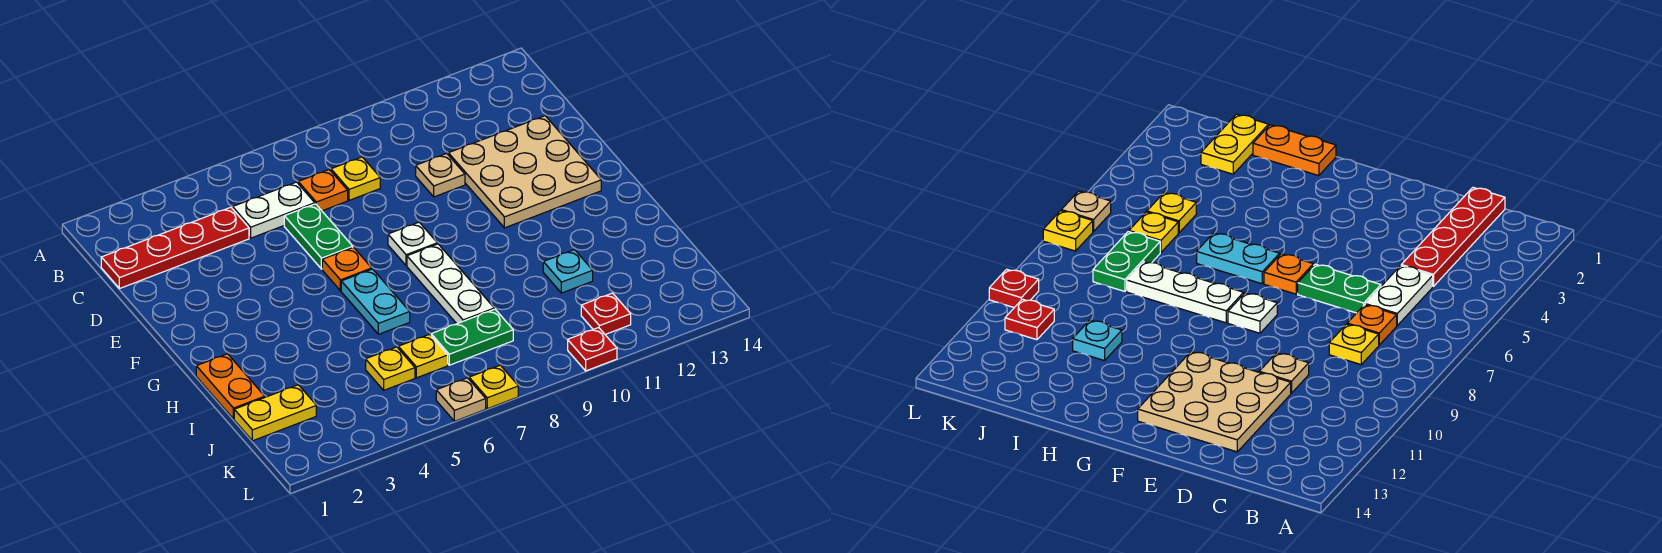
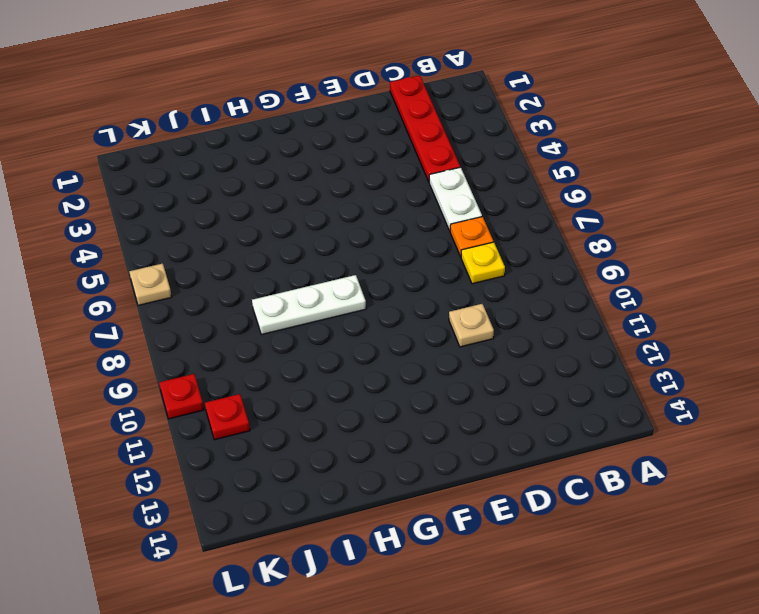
none -> green 1x2 plate [284,204,353,269]
none -> tan 3x3 plate [448,116,601,228]
none -> orange 1x1 plate [322,247,372,291]

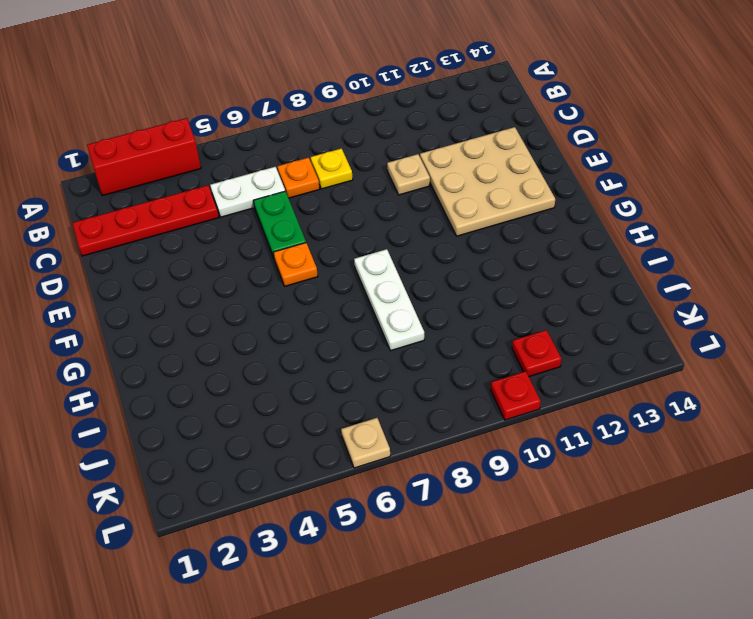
red 1x3 brick [87,118,201,196] -> none
none -> white 1x1 plate [388,222,437,266]
none -> cyan 1x2 plate [341,269,410,334]
none -> orange 1x2 plate [196,354,265,419]

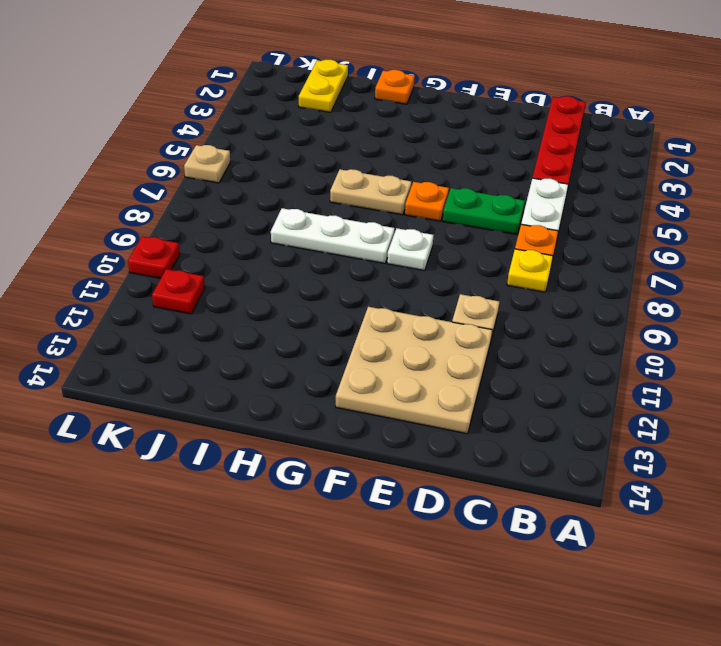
tan 1x2 plate [330,169,411,215] -> cyan 1x2 plate [341,269,410,334]
orange 1x1 plate [375,70,415,104] -> orange 1x2 plate [196,354,265,419]
none -> cyan 1x1 plate [543,250,593,293]
none -> yellow 1x1 plate [366,347,415,390]
none -> yellow 1x1 plate [398,334,448,378]

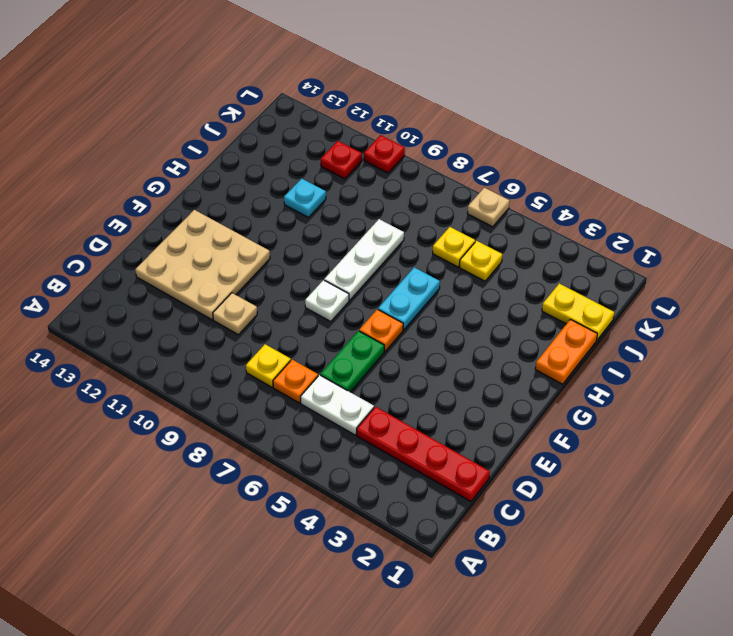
none -> green 1x2 plate [431,309,513,365]
none -> yellow 1x1 plate [469,365,518,409]

